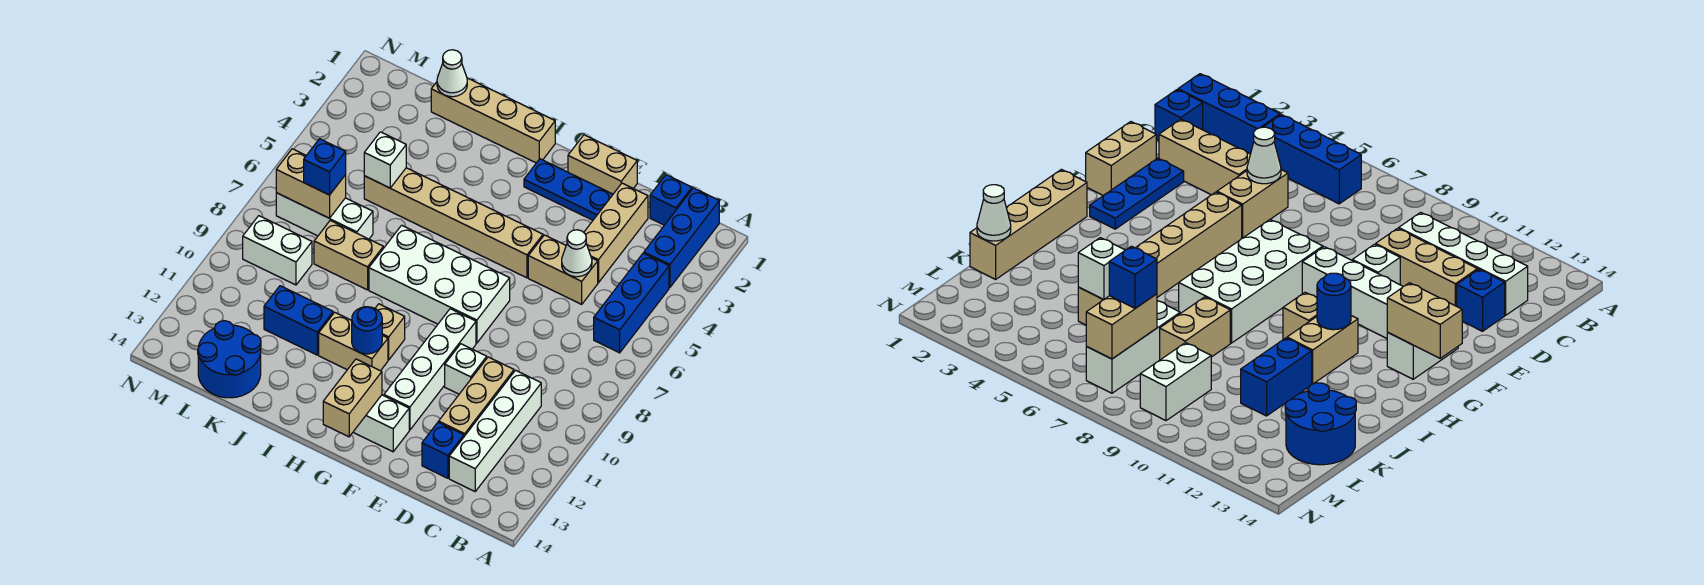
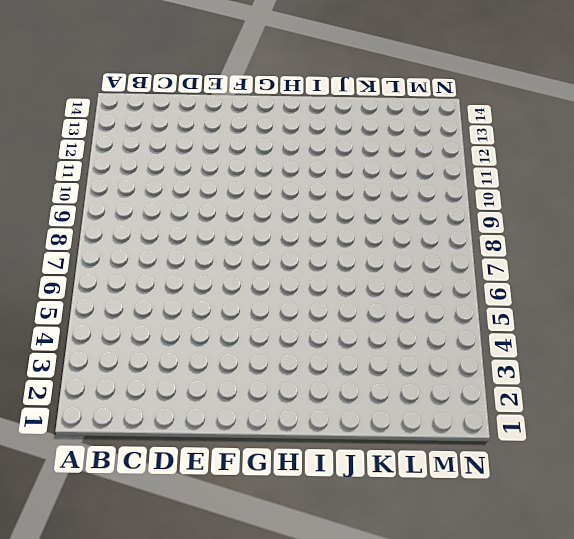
none -> blue 1x3 brick [644,188,719,288]
none -> blue 1x3 brick [594,253,669,353]
none -> blue 1x1 brick [650,175,692,225]
none -> white 1x4 brick [449,370,541,491]

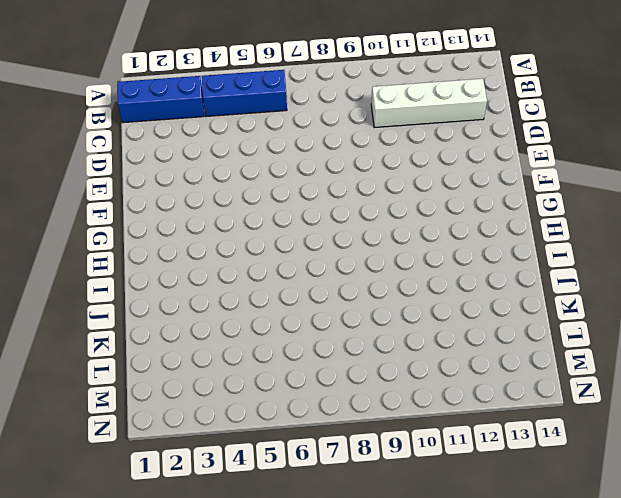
none -> blue 1x1 brick [650,175,692,225]
none -> tan 1x3 brick [584,183,648,283]
none -> tan 1x2 brick [528,235,598,304]
none -> tan 1x3 brick [439,357,514,436]

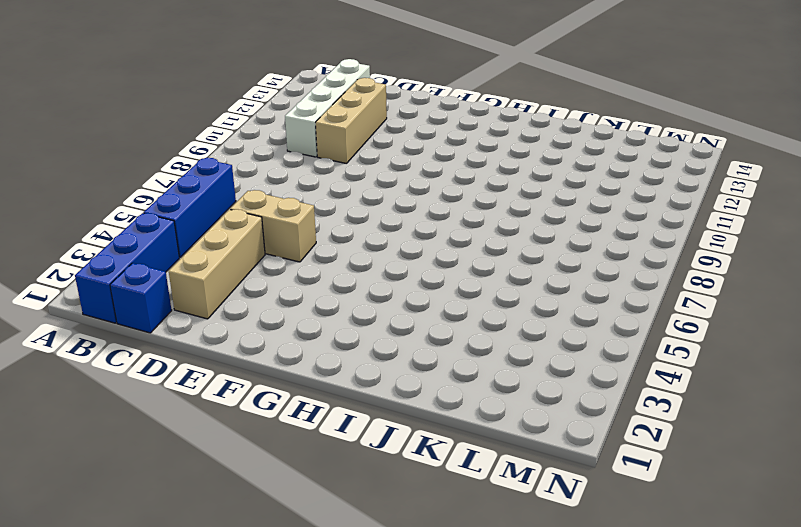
none -> blue 1x1 brick [422,422,464,478]
none -> tan 1x2 brick [568,135,637,194]
none -> blue 1x3 plate [524,159,613,220]
none -> white 1x1 brick [445,344,487,394]

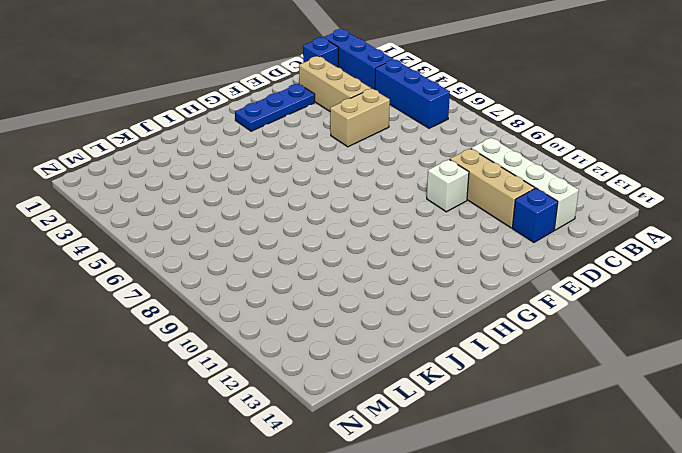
none -> tan 1x2 brick [568,135,637,194]
none -> tan 1x6 brick [364,168,543,278]
none -> white 2x4 brick [369,225,510,343]
none -> white 1x4 brick [384,309,476,430]

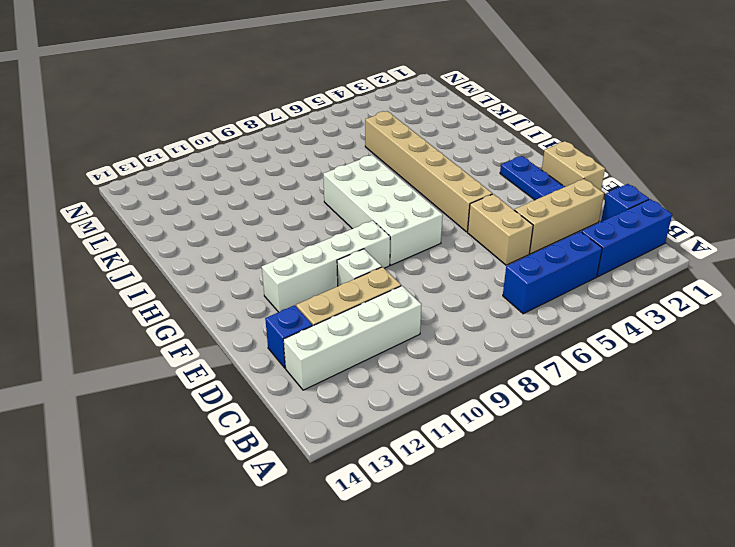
none -> white 1x2 brick [353,395,409,452]
none -> tan 1x4 brick [431,78,555,163]
none -> tan 1x1 brick [375,304,405,360]
none -> tan 1x2 brick [319,312,388,371]

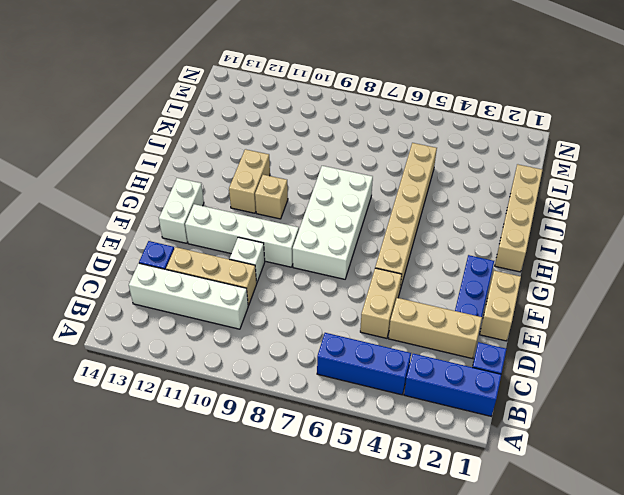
none -> tan 1x2 brick [314,221,383,290]
none -> blue 1x2 brick [264,286,333,355]
none -> white 1x3 brick [276,193,373,239]
none -> blue 2x2 round brick [198,321,261,398]

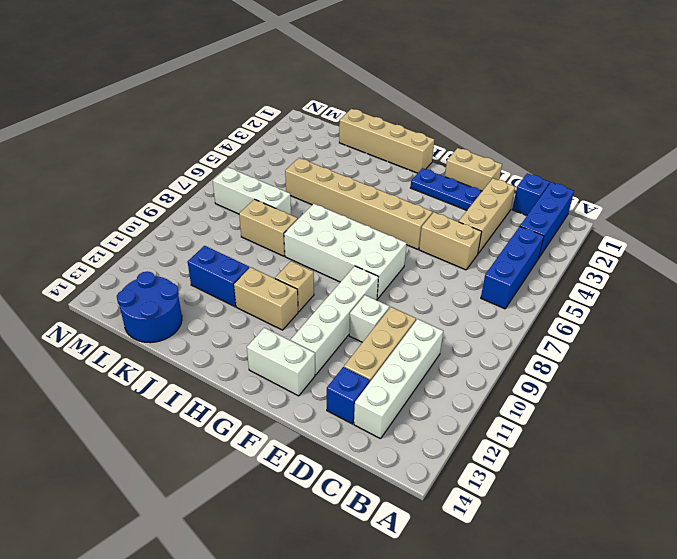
none -> white 1x2 brick [243,216,312,285]
none -> white 1x1 cone [562,230,592,277]
none -> tan 1x2 brick [323,359,382,437]
none -> blue 1x1 round brick [352,307,382,354]

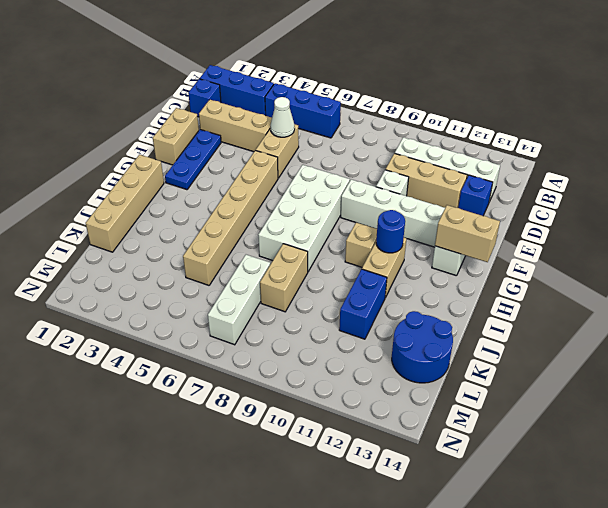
none -> white 1x2 brick [243,216,312,285]
none -> white 1x1 cone [437,50,467,97]
none -> white 1x1 brick [364,132,406,188]
none -> tan 1x2 brick [276,149,346,218]

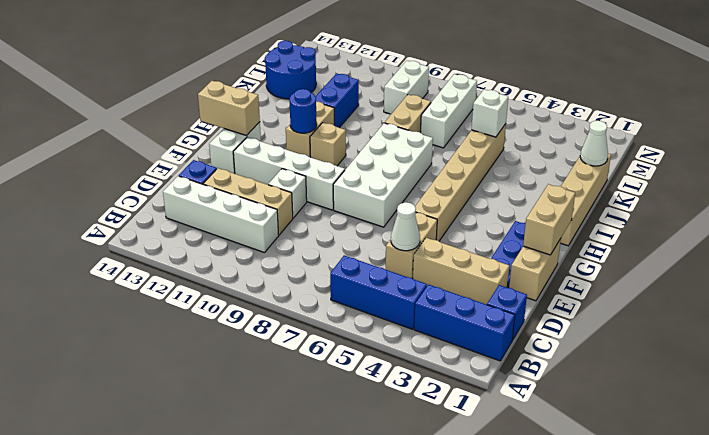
tan 1x2 brick [523,184,575,255] -> tan 1x2 brick moved to [276,149,346,218]
none -> blue 1x1 brick [304,139,346,195]

